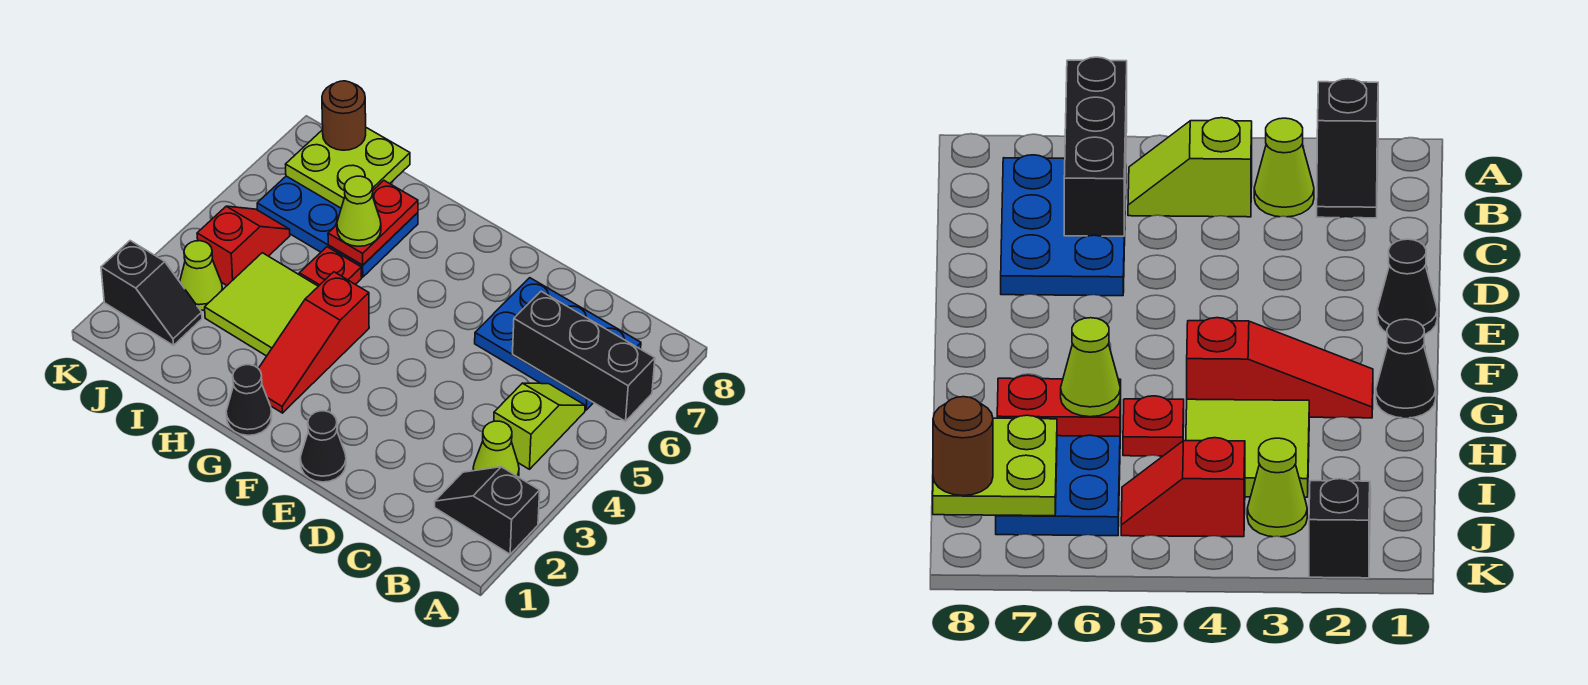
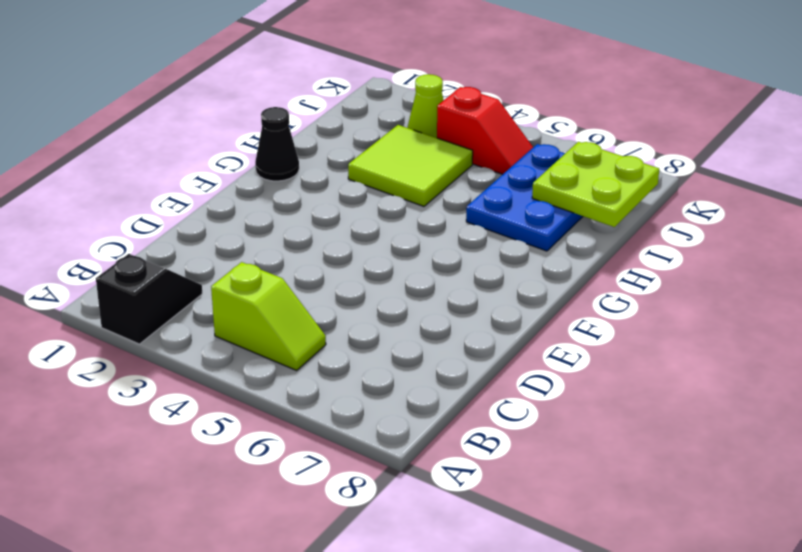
none -> lime 1x1 cone [473,421,519,477]
none -> blue 2x3 plate [475,278,641,410]
none -> black 1x1 cone [300,411,346,482]

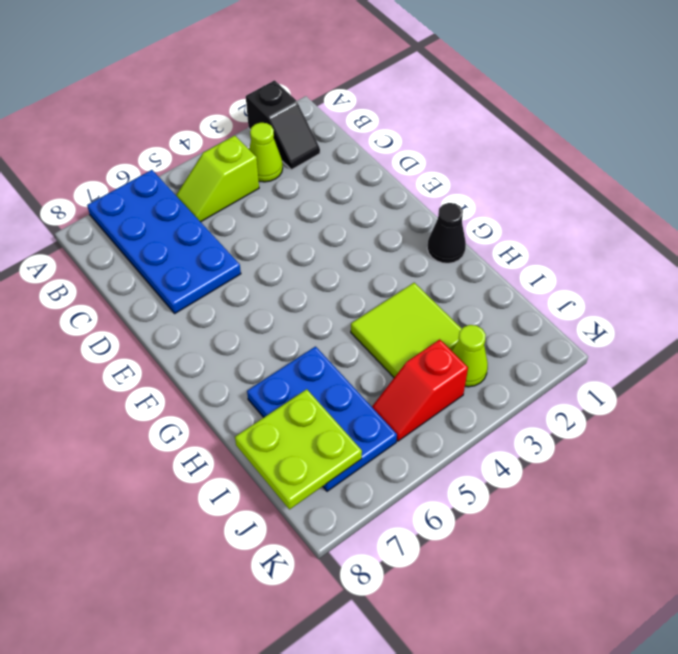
blue 2x4 plate [87,170,241,313] -> blue 2x3 plate [475,278,641,410]
none -> black 1x1 cone [300,411,346,482]
none -> red 1x3 slope [258,272,369,413]
none -> red 1x1 plate [299,247,362,286]

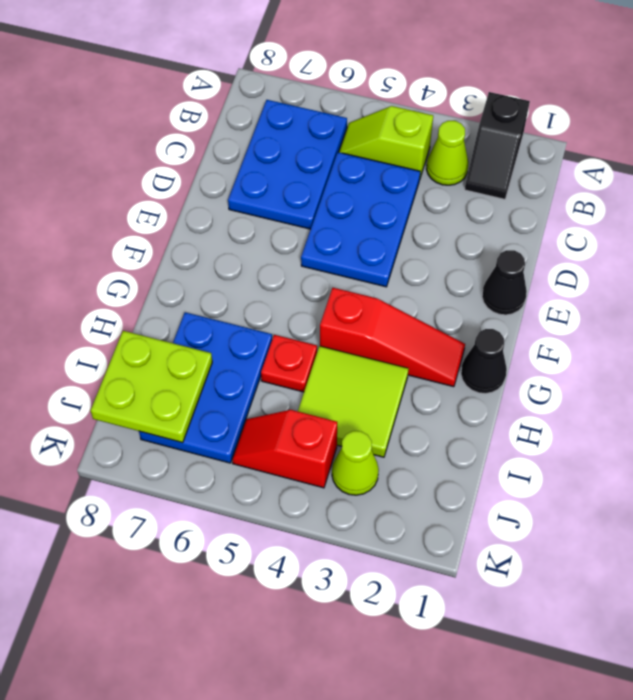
blue 2x3 plate [301,152,420,287] -> none
none -> black 1x2 slope [101,241,202,345]
none -> black 1x3 brick [513,291,655,421]
none -> red 1x2 plate [328,181,418,265]

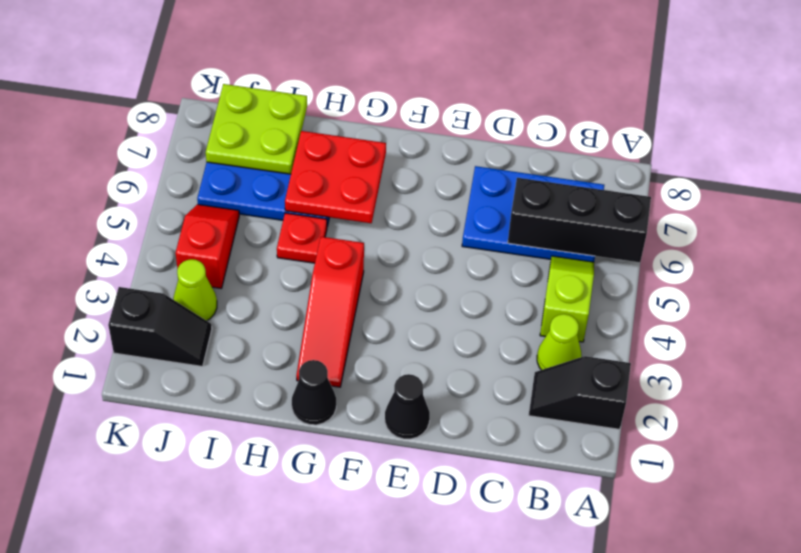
red 2x2 plate [285,131,386,223] -> red 1x2 plate [328,181,418,265]
none -> lime 2x2 tile [205,253,318,356]
none -> lime 1x1 cone [337,176,381,246]
none -> brown 1x1 round brick [322,81,366,150]

